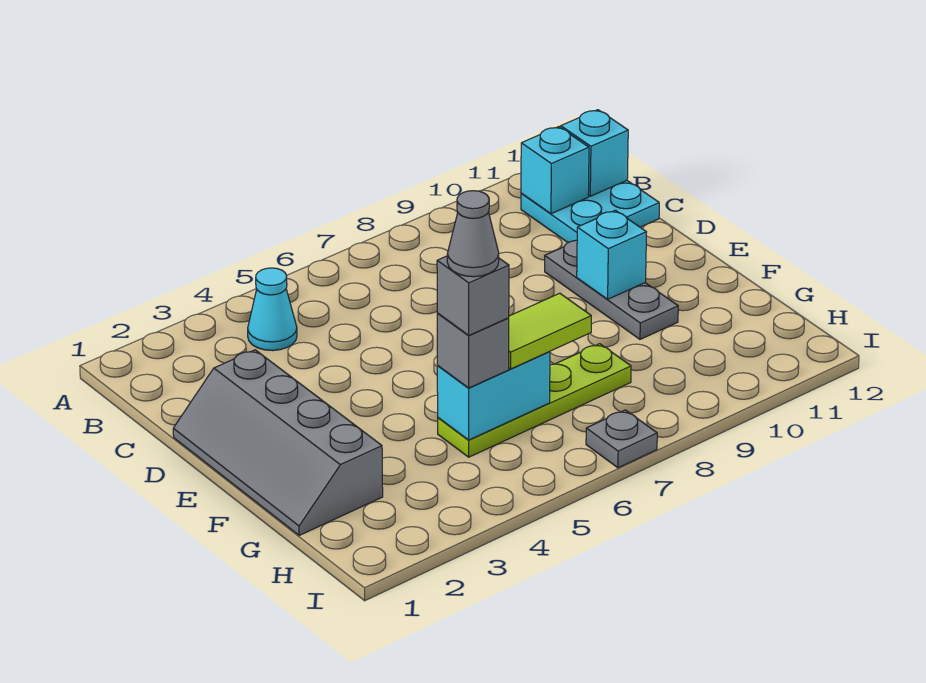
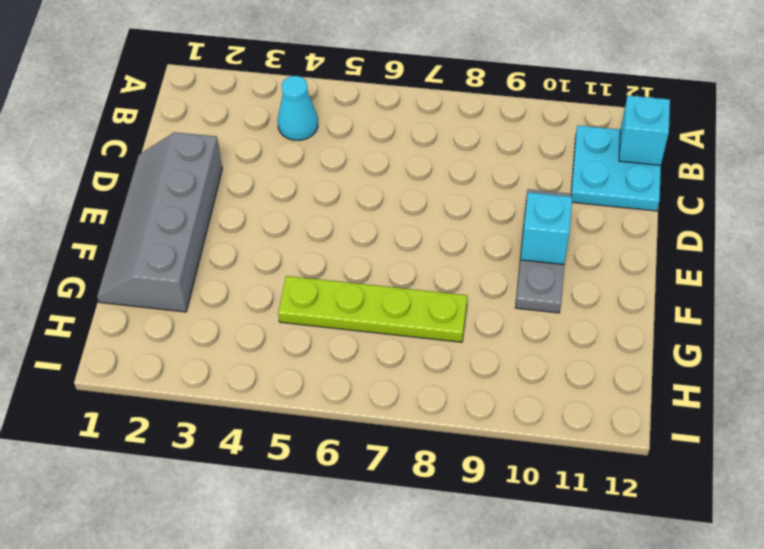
none -> grey 1x1 plate [586,410,657,468]
none -> cyan 1x1 brick [521,127,589,214]
none -> cyan 1x2 brick [437,351,550,440]

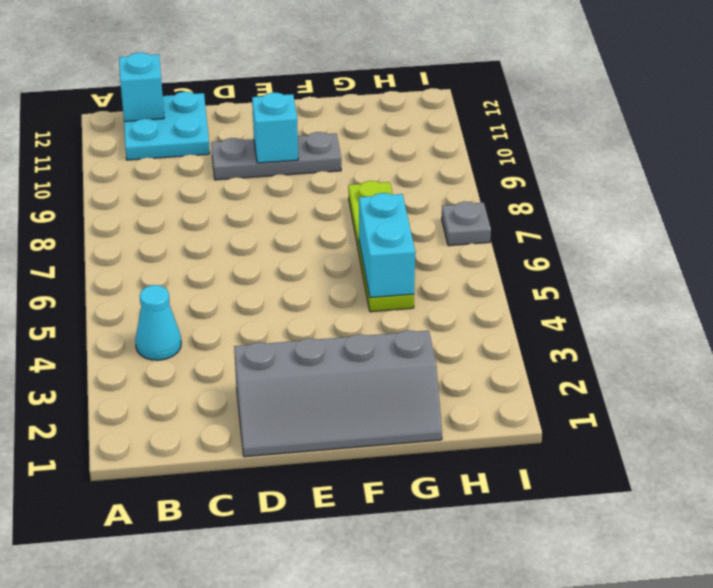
none -> cyan 1x1 brick [521,127,589,214]
none -> grey 1x1 brick [437,314,509,388]
none -> lime 1x2 tile [509,293,591,369]

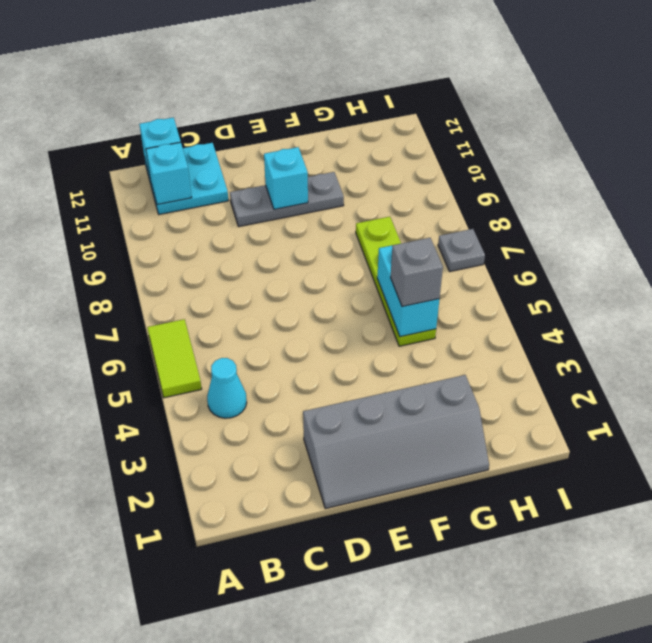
lime 1x2 tile [147,319,202,398] -> lime 1x2 tile moved to [509,293,591,369]
none -> grey 1x1 brick [437,256,509,336]
none -> grey 1x1 cone [447,191,499,277]

